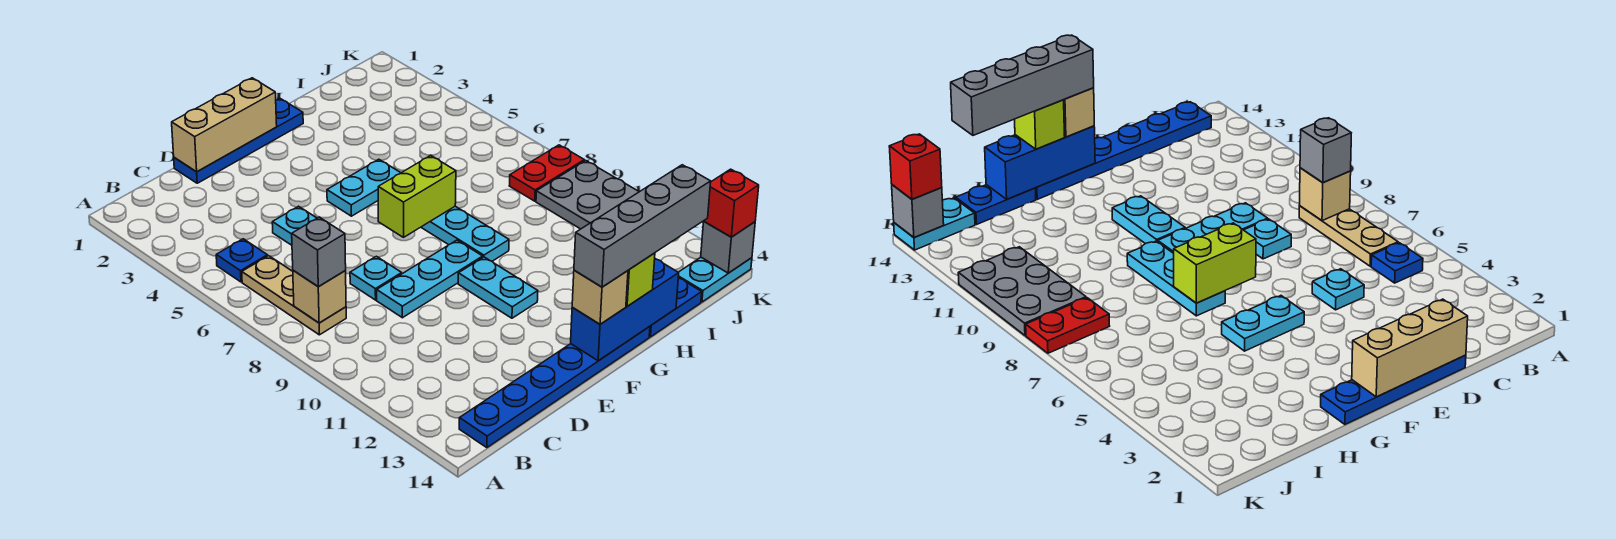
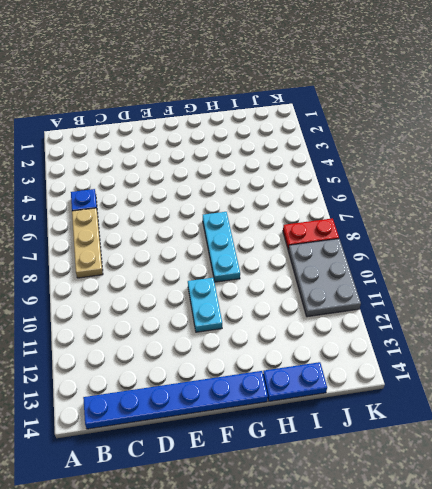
none -> blue 1x4 plate [174,98,303,183]
none -> cyan 1x1 plate [272,206,317,245]
none -> cyan 1x1 plate [350,256,402,300]

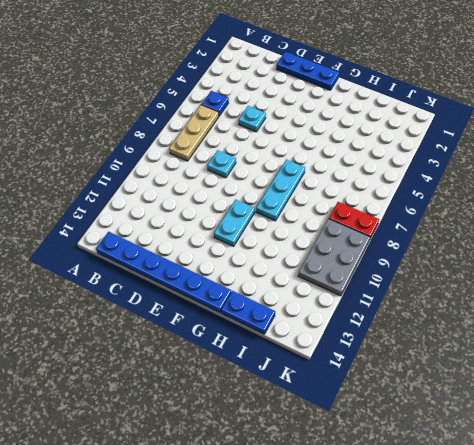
blue 1x3 plate [276,52,339,90] -> blue 1x4 plate [174,98,303,183]
none -> cyan 1x3 plate [377,240,483,318]
none -> cyan 1x2 plate [327,159,401,216]
none -> cyan 1x2 plate [678,257,752,302]

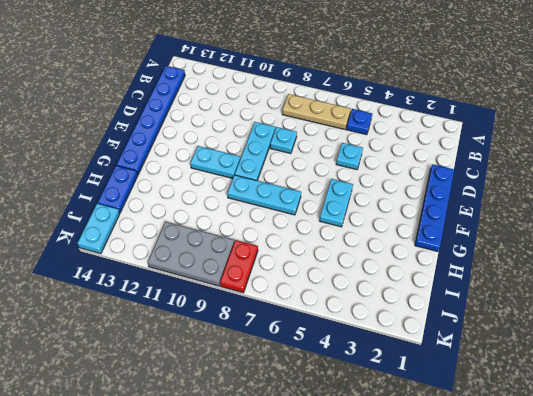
none -> tan 1x1 brick [293,270,346,323]
none -> tan 1x3 brick [172,78,277,172]
none -> lime 1x2 brick [378,155,456,237]

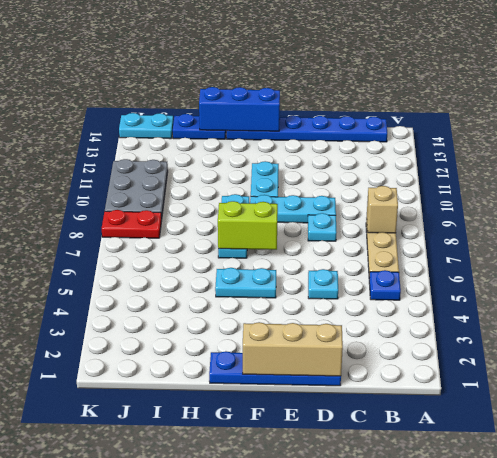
none -> grey 1x1 brick [701,222,755,273]
none -> grey 1x1 brick [292,217,346,287]
none -> tan 1x1 brick [572,270,628,324]

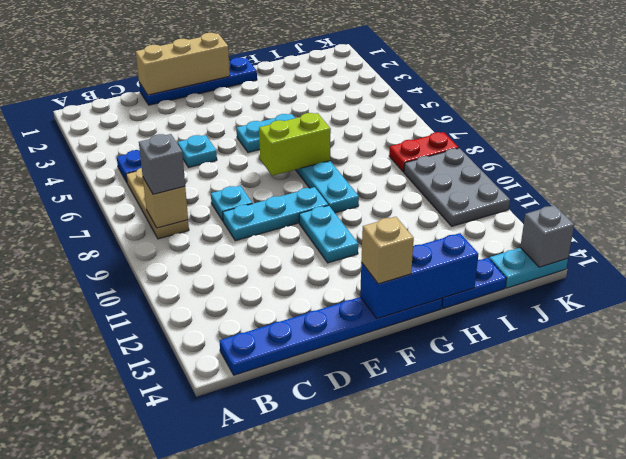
none -> lime 1x1 brick [626,253,655,306]
none -> red 1x1 brick [704,169,759,237]
none -> grey 1x4 brick [574,165,711,287]

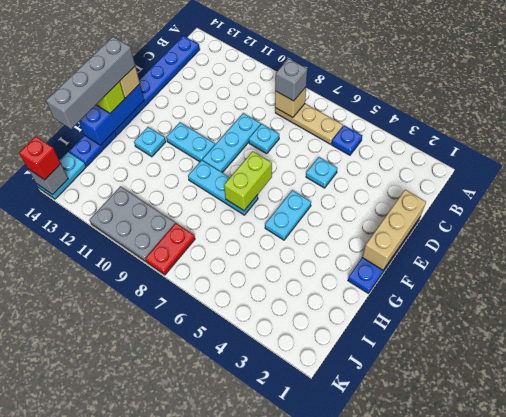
cyan 1x1 plate [134,127,166,157] -> none

